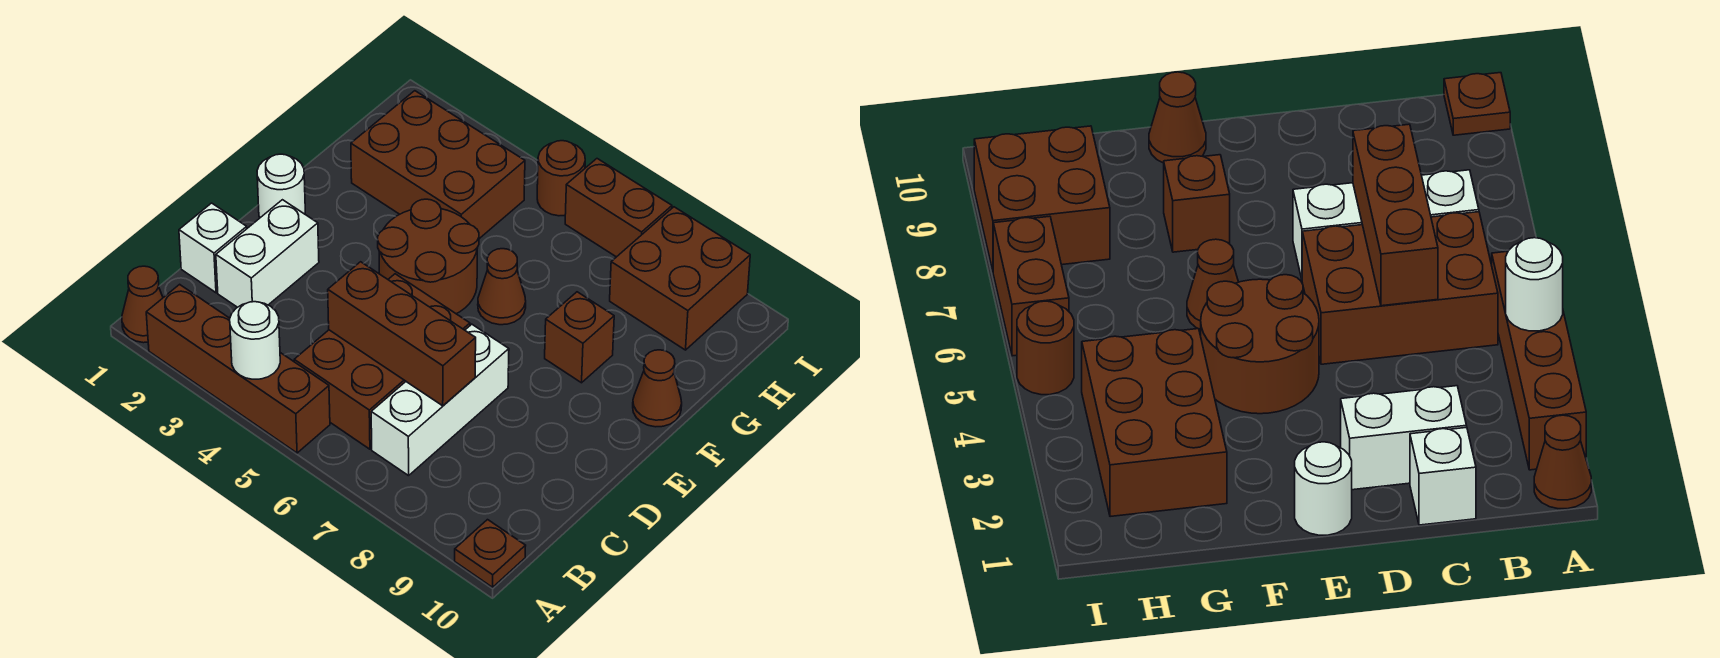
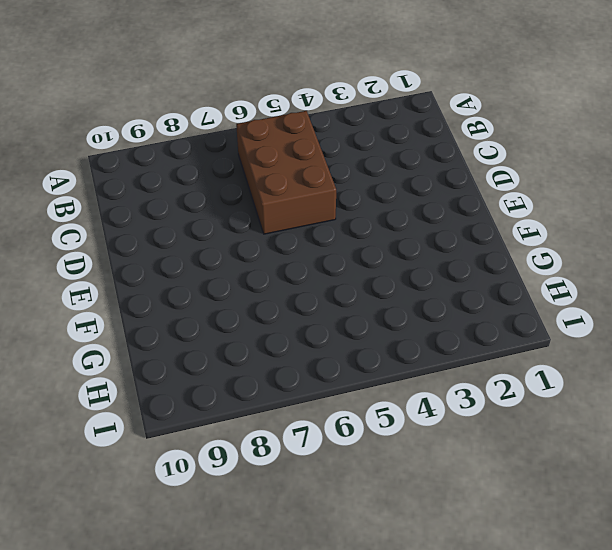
none -> brown 1x1 cone [122,266,163,343]
none -> brown 1x4 brick [146,284,330,453]
none -> brown 1x1 plate [455,520,526,587]

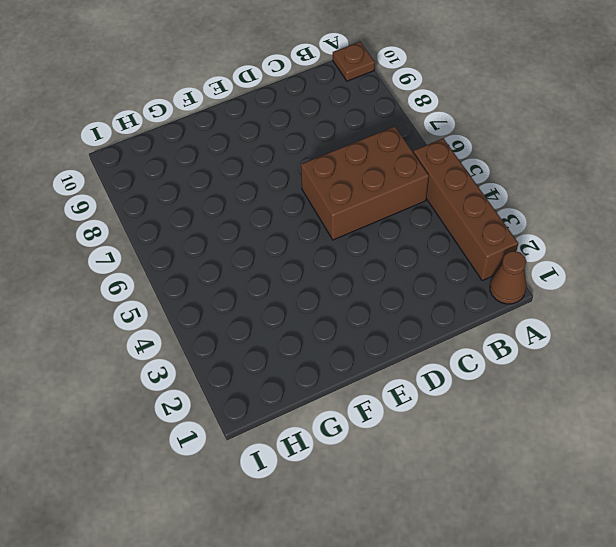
none -> white 1x3 brick [371,324,509,476]
none -> white 1x1 brick [179,203,247,293]
none -> white 1x2 brick [216,200,319,307]

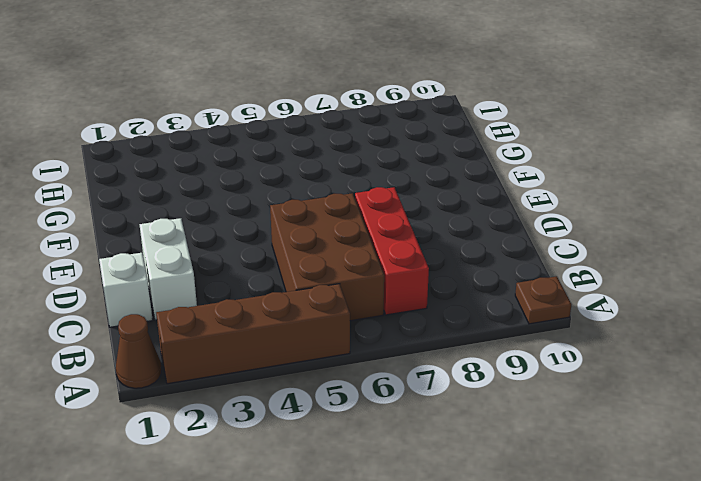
red 1x3 brick [355,187,429,315] -> white 1x3 brick [371,324,509,476]
none -> white 1x1 round brick [257,154,305,218]
none -> brown 2x2 round brick [378,199,479,314]
none -> brown 1x1 cone [478,249,526,325]

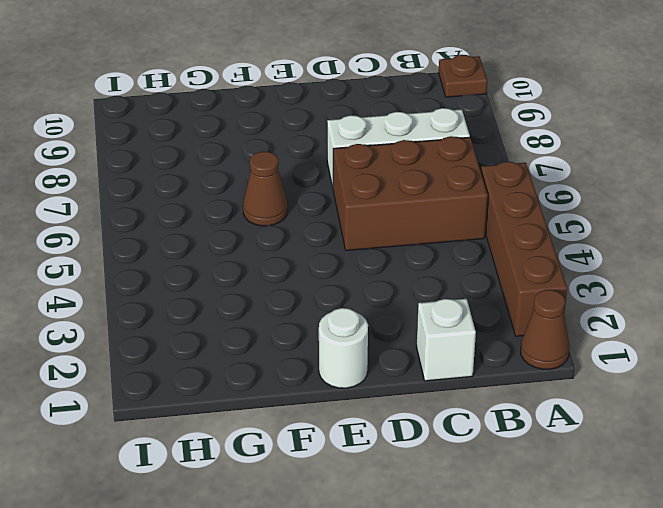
none -> white 1x2 brick [216,200,319,307]
none -> brown 2x2 round brick [378,199,479,314]
none -> brown 1x1 brick [545,292,614,383]

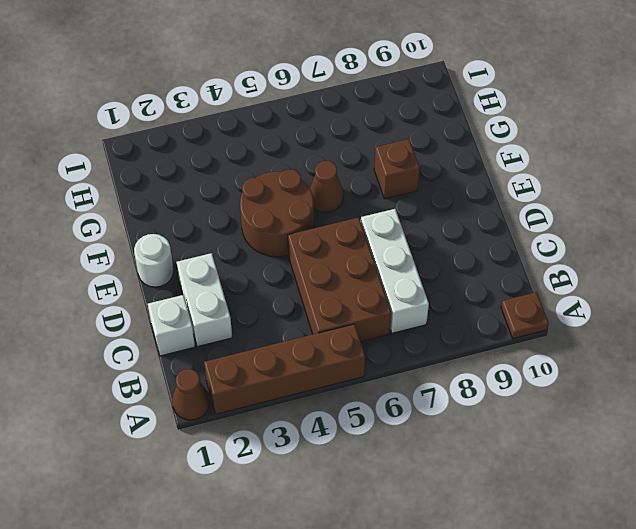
none -> brown 1x1 cone [633,350,682,427]
none -> brown 2x3 brick [351,91,525,239]
none -> brown 2x2 brick [610,207,750,350]

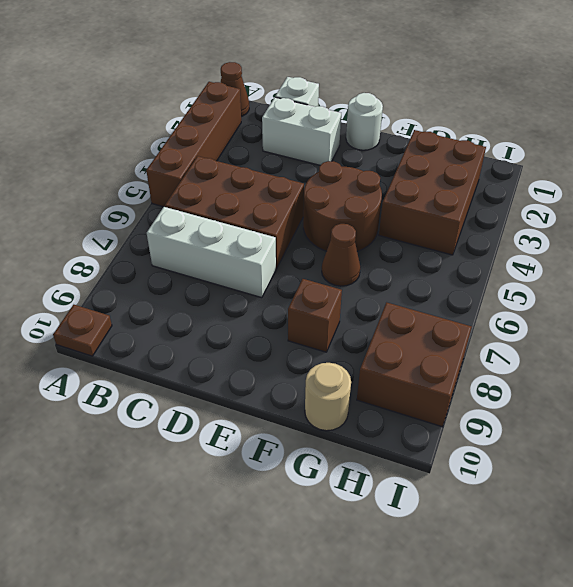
tan 1x1 round brick [305,363,351,431] -> none
none -> brown 1x1 cone [633,350,682,427]
none -> brown 1x1 round brick [537,141,585,216]
none -> brown 1x2 brick [565,159,672,257]

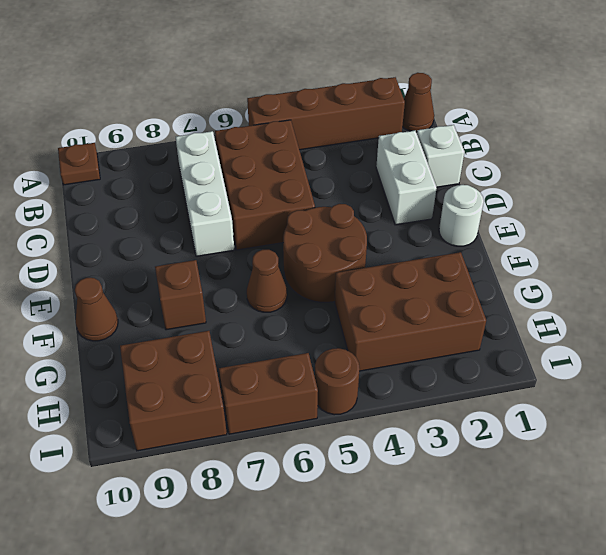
none -> white 1x1 round brick [230,302,280,379]
none -> brown 1x3 brick [328,262,476,406]

